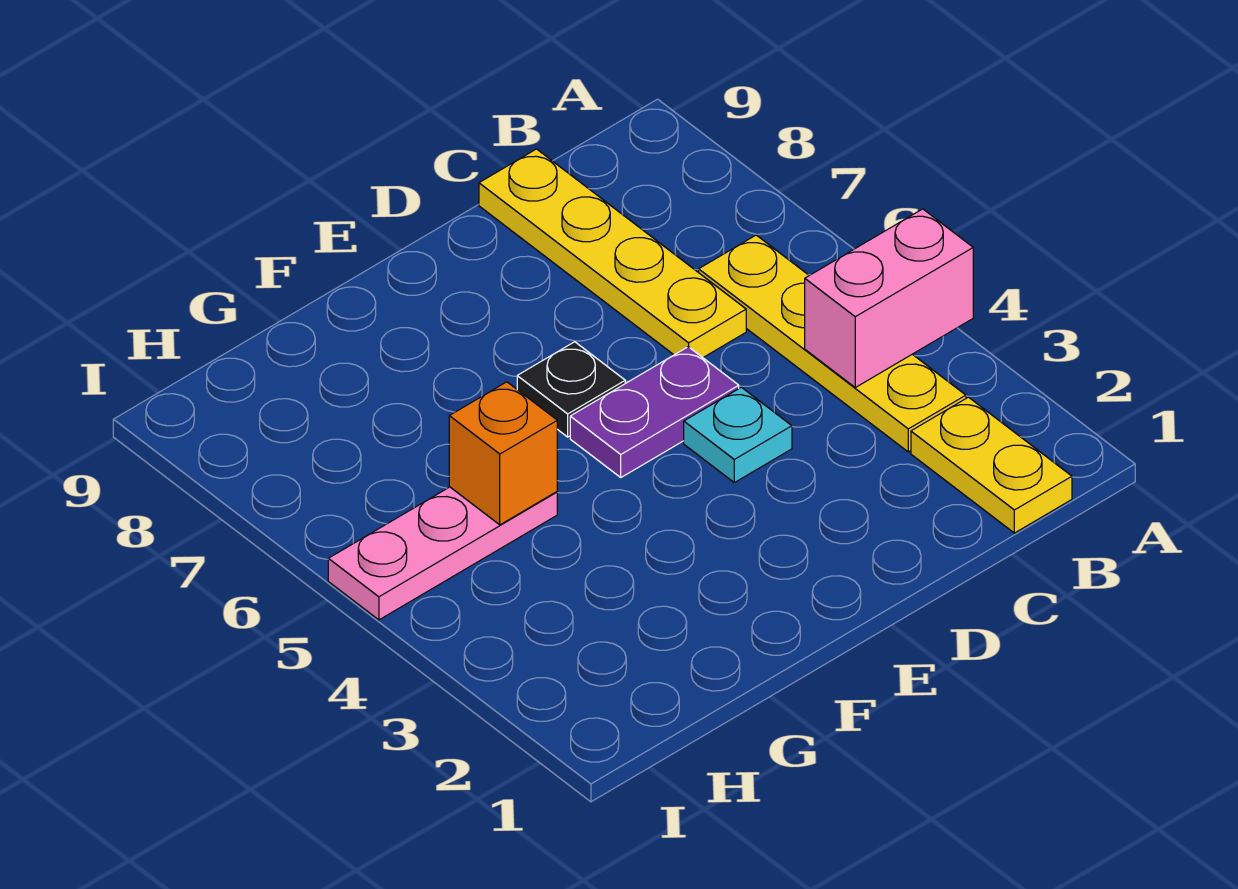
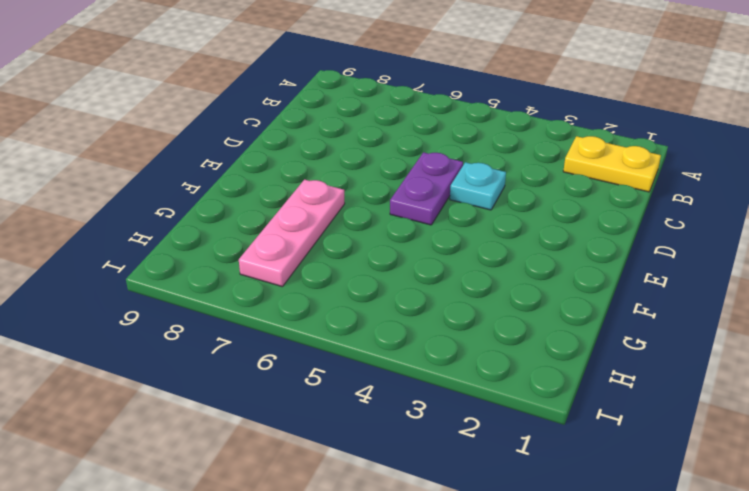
pink 1x3 plate [239,180,345,287] -> pink 1x3 plate moved to [328,487,557,620]
none -> yellow 1x4 plate [699,235,966,452]
none -> yellow 1x4 plate [479,149,746,357]

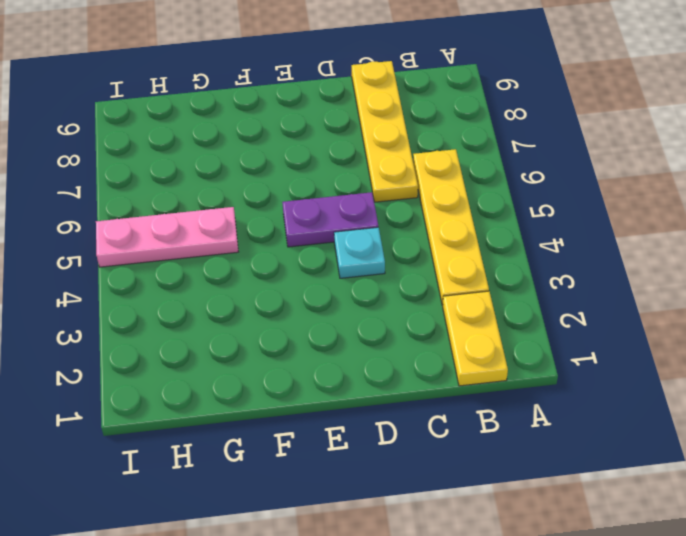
none -> black 1x1 plate [517,342,625,437]
none -> pink 1x2 brick [805,209,973,387]

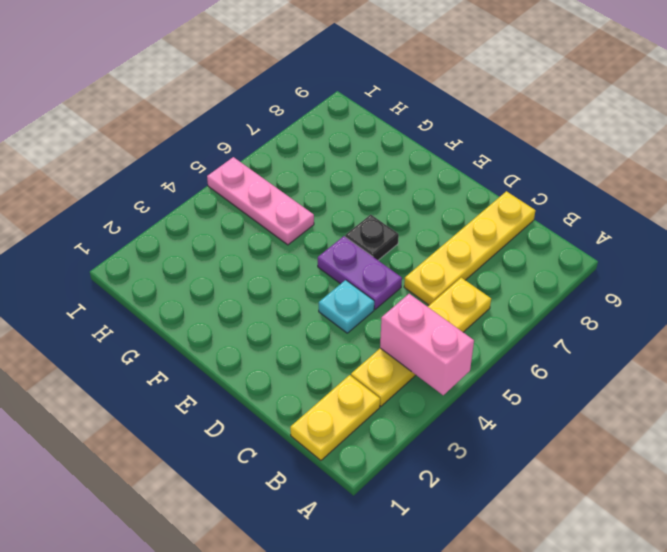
none -> orange 1x1 brick [449,382,557,525]

